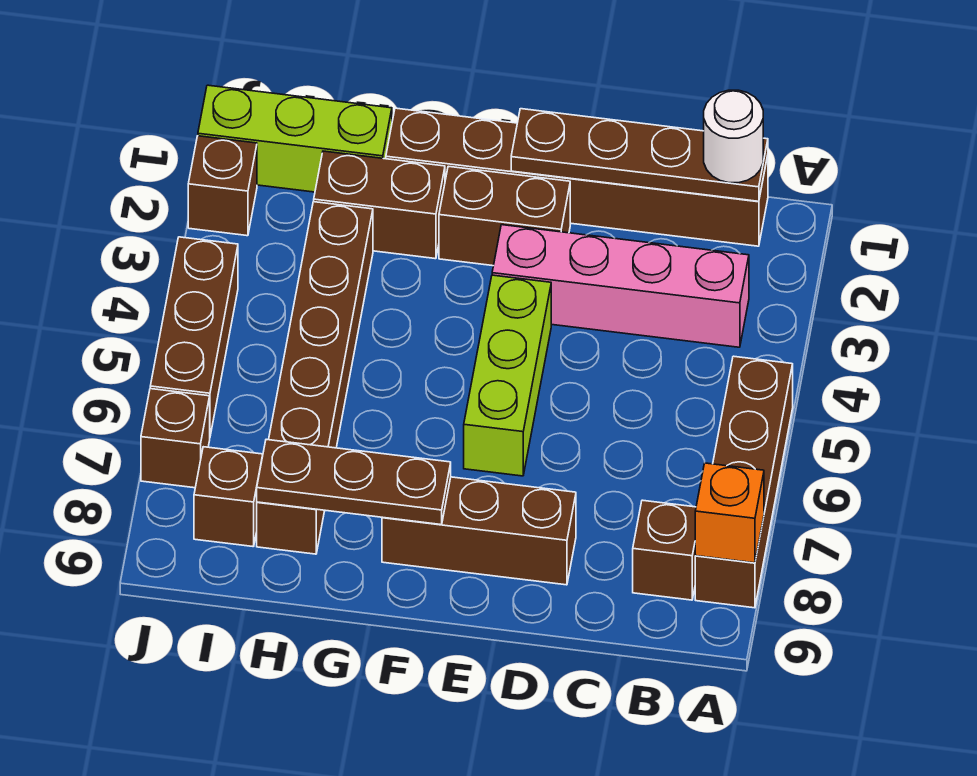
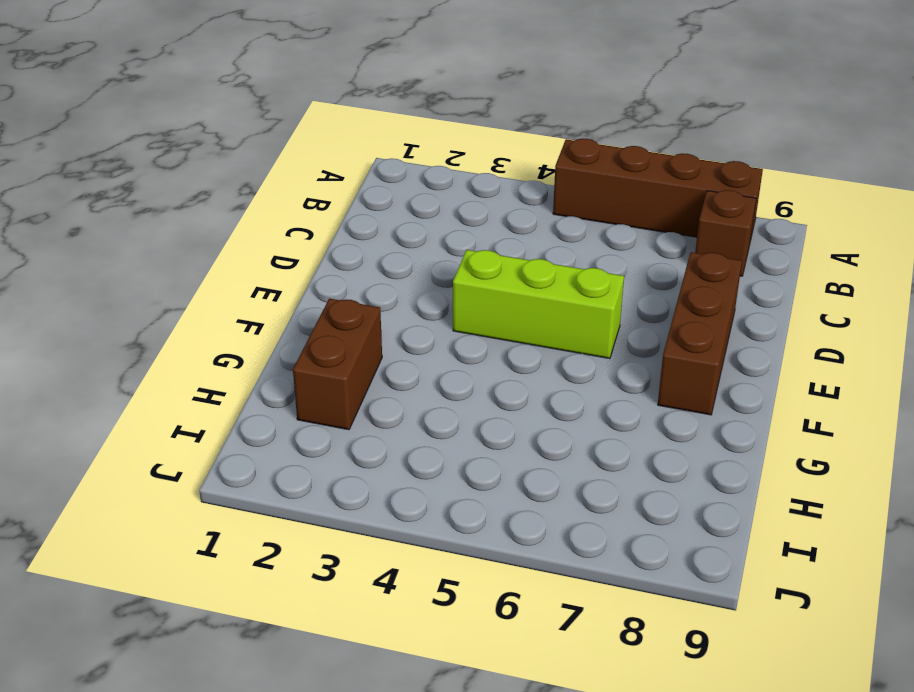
none -> brown 1x6 brick [386,108,768,246]
none -> pink 1x4 brick [492,225,749,347]
none -> brown 1x2 brick [439,166,570,266]

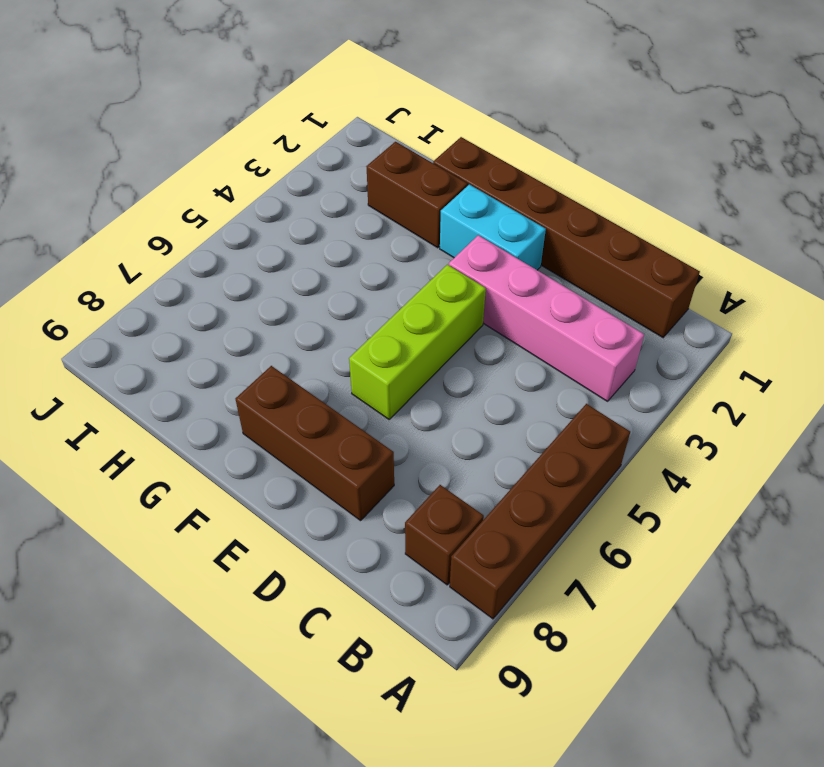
cyan 1x2 brick [440,185,546,270] -> brown 1x2 brick [439,166,570,266]
none -> lime 1x3 brick [198,85,392,192]
none -> brown 1x6 brick [257,202,373,554]
none -> brown 1x1 brick [194,447,263,547]

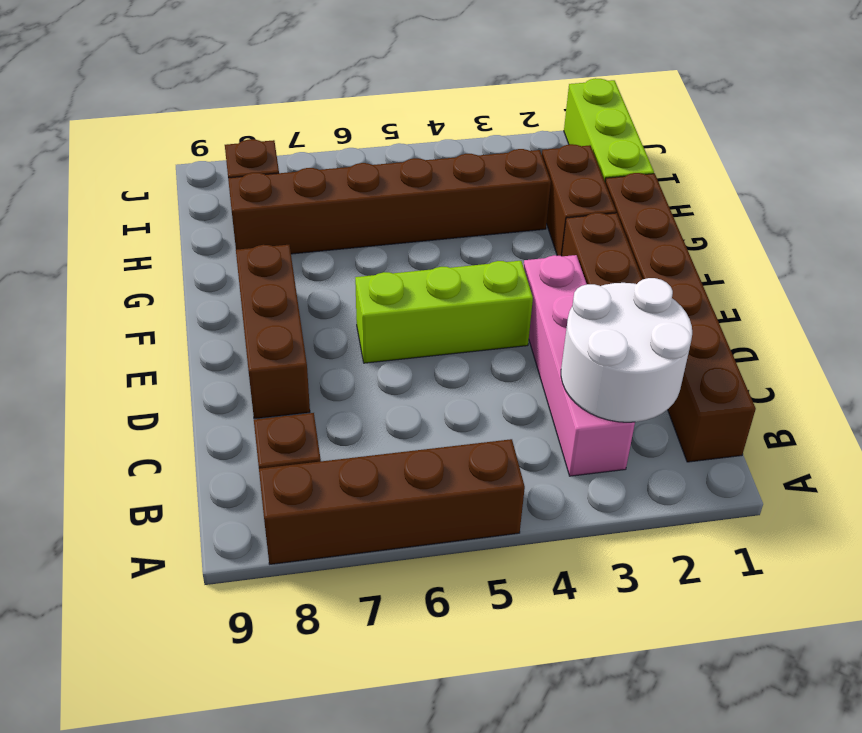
white 2x2 round brick [561,278,692,422] -> none
none -> brown 1x1 brick [188,136,257,236]
none -> brown 1x3 brick [150,237,238,436]
none -> brown 1x1 brick [141,389,210,488]

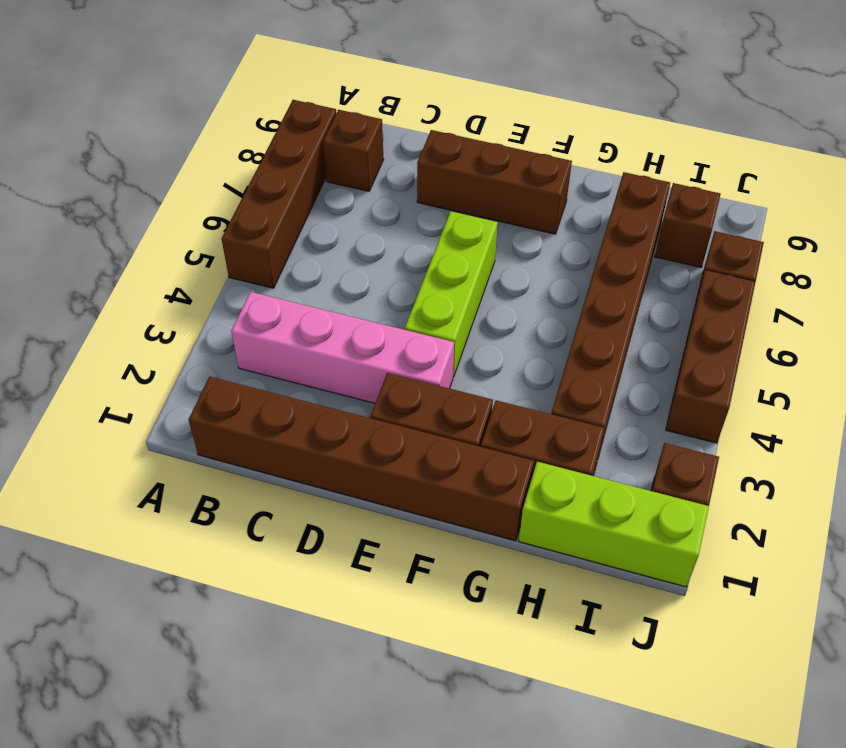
none -> orange 1x1 brick [695,463,764,563]
none -> brown 1x4 plate [511,109,768,201]
none -> brown 1x3 plate [257,439,451,525]

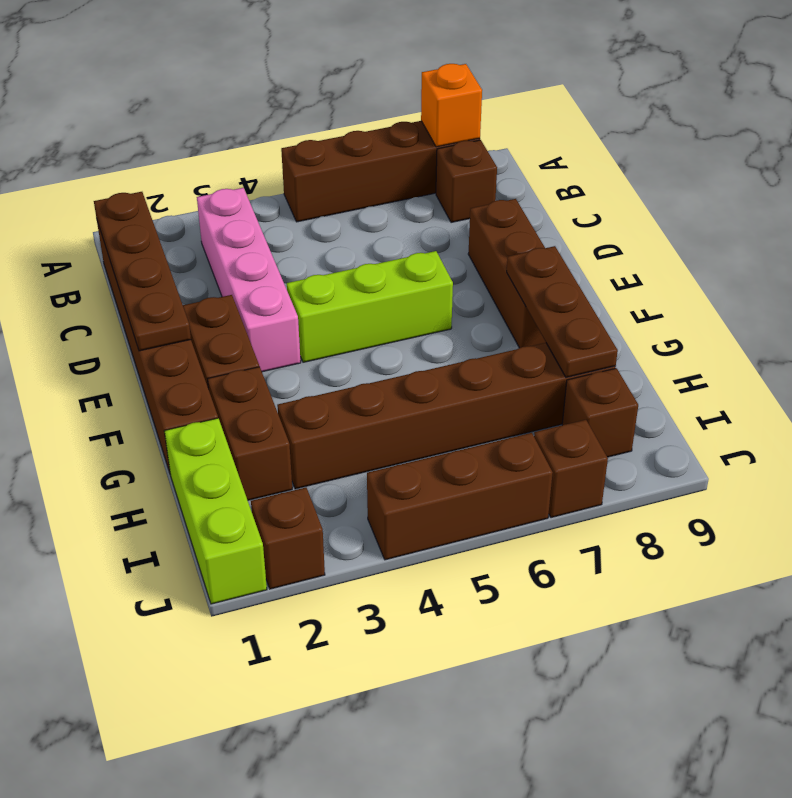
none -> white 1x1 round brick [704,90,763,183]

